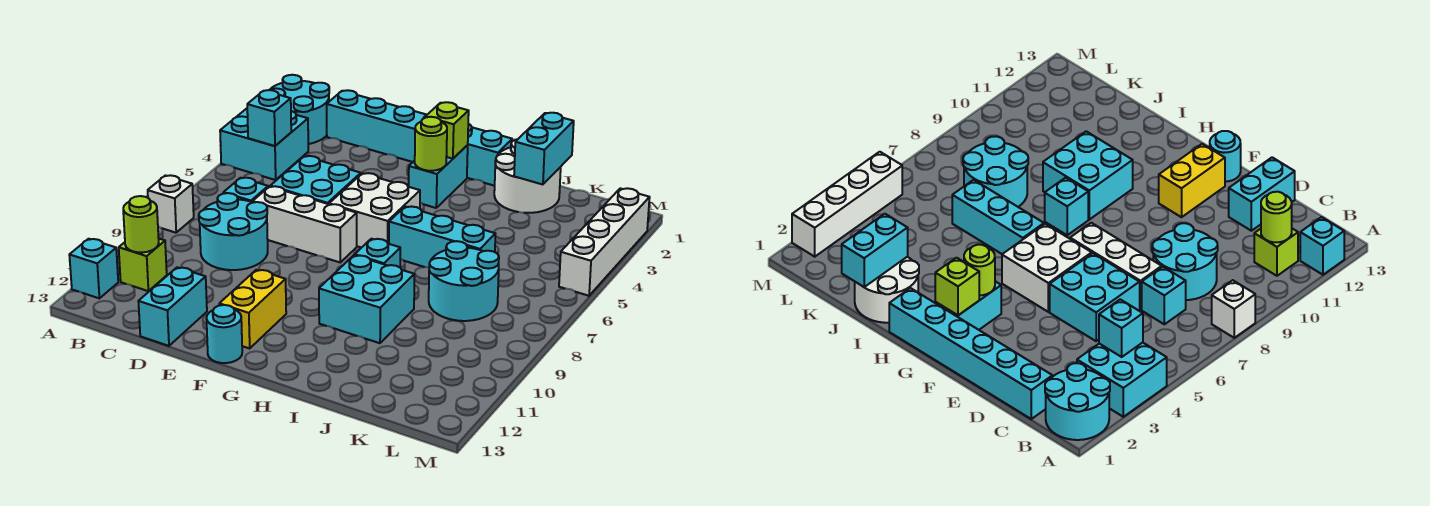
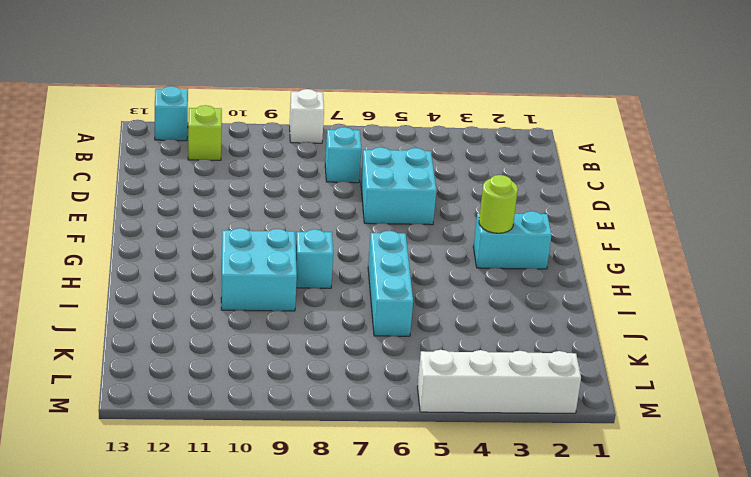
none -> cyan 2x2 round brick [270,75,329,144]
none -> cyan 2x2 brick [220,109,308,180]
none -> cyan 1x6 brick [327,90,512,186]

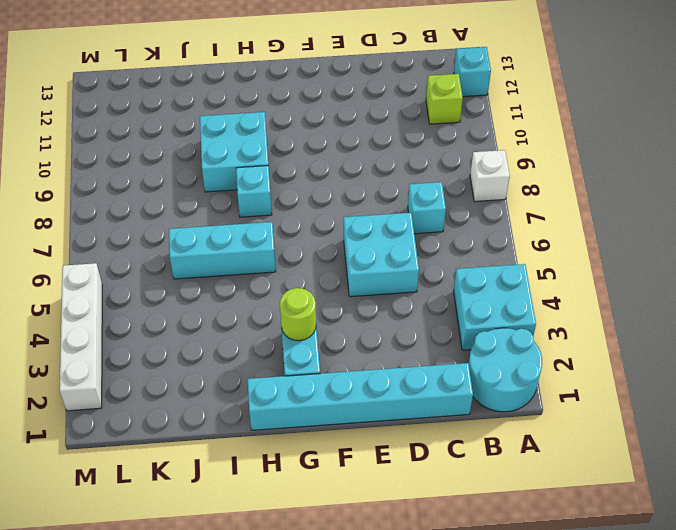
none -> cyan 2x2 round brick [199,193,268,270]
none -> white 1x3 brick [253,186,357,262]
none -> cyan 1x2 brick [138,267,207,346]

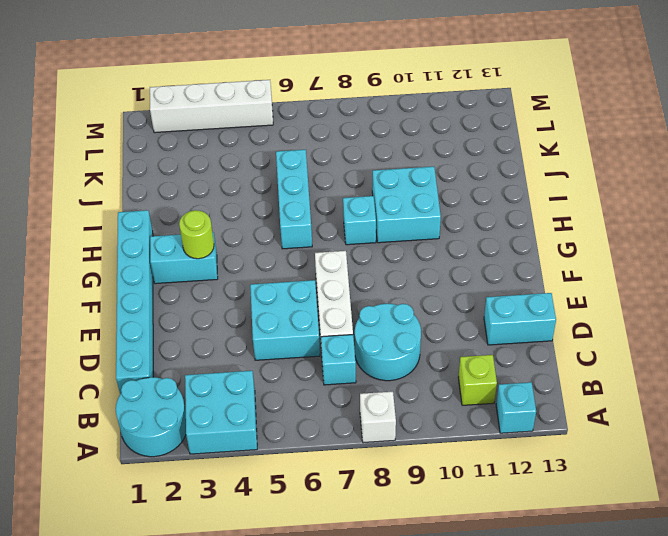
none -> white 2x2 brick [329,173,420,248]
none -> yellow 1x2 brick [219,270,286,348]
none -> cyan 1x1 round brick [206,305,242,363]

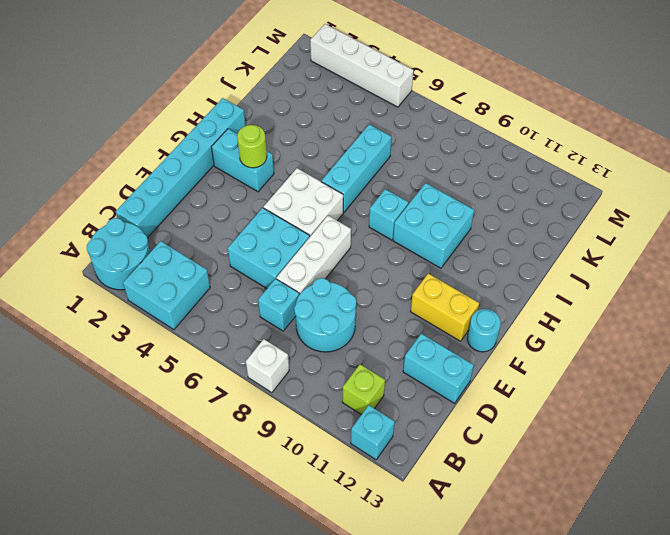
none -> white 2x2 round brick [494,139,561,213]
none -> cyan 2x2 round brick [429,241,499,321]
none -> cyan 1x1 brick [247,90,291,146]

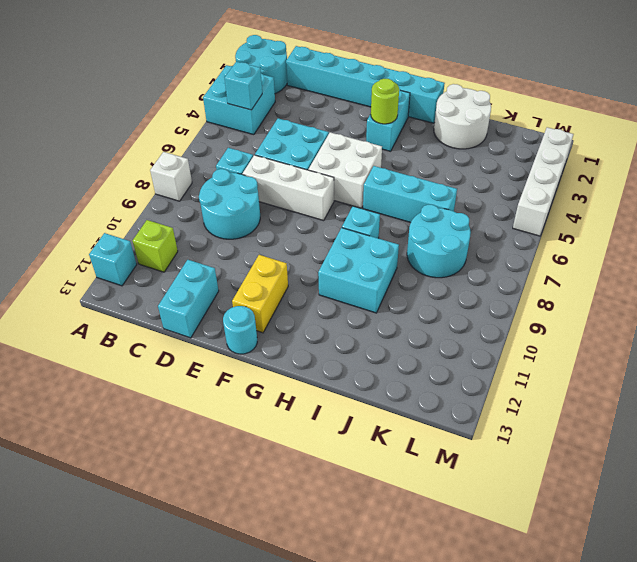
none -> lime 1x1 round brick [123,196,159,253]
none -> lime 1x1 brick [425,102,469,159]
none -> cyan 1x2 brick [514,113,574,185]

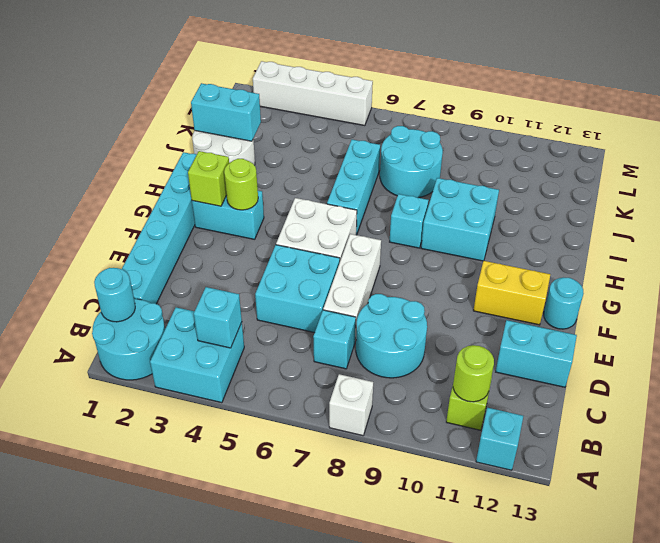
cyan 1x1 round brick [94,268,135,322] -> none

